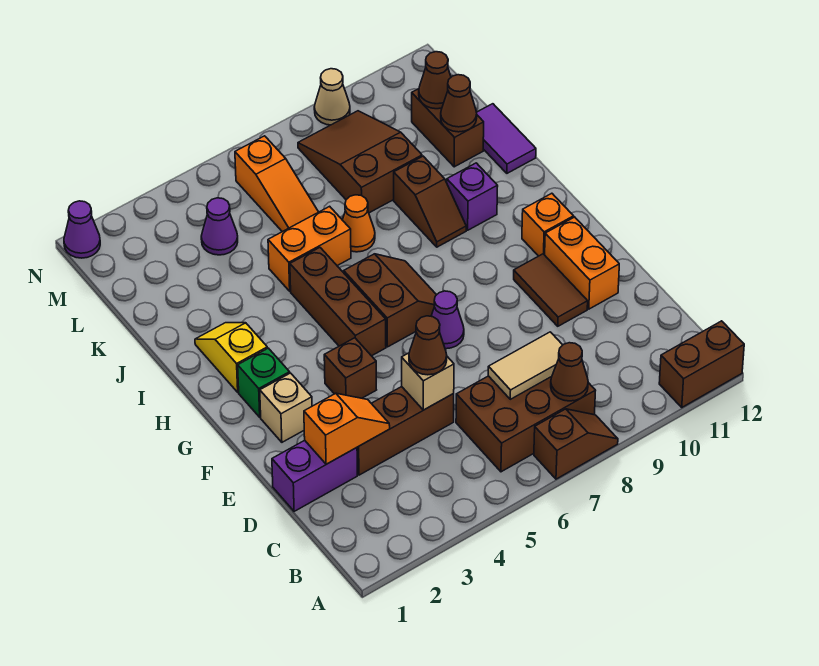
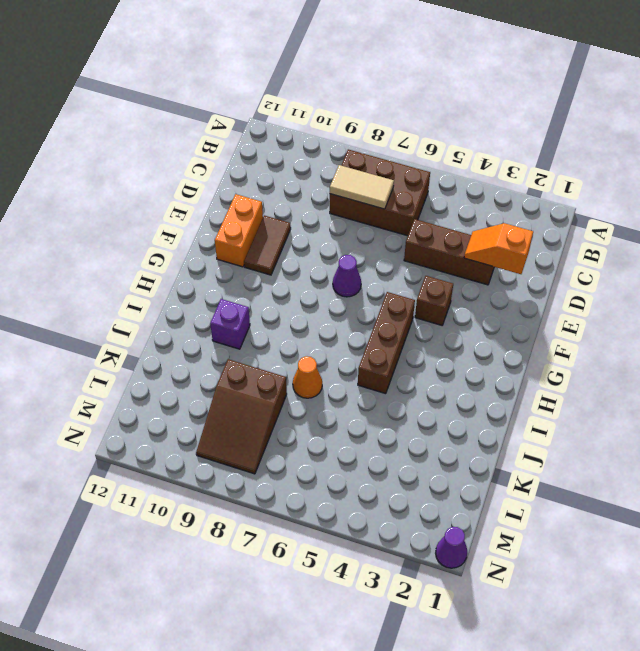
none -> brown 1x2 slope [534,409,618,479]
none -> brown 1x2 brick [659,321,744,407]
none -> purple 1x2 brick [272,440,357,511]
none -> tan 1x1 brick [260,373,312,442]

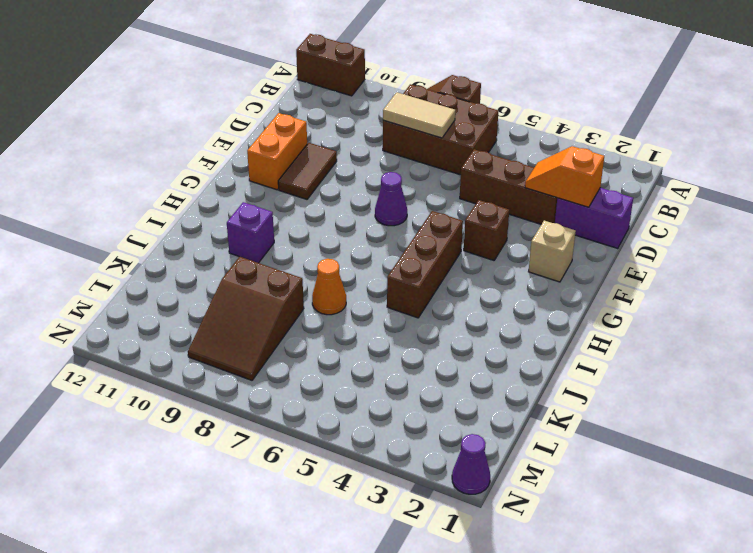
none -> green 1x1 brick [238,348,290,417]
none -> brown 2x2 slope [344,254,436,347]
none -> orange 1x1 brick [522,193,574,256]
none -> yellow 1x2 slope [195,323,267,392]

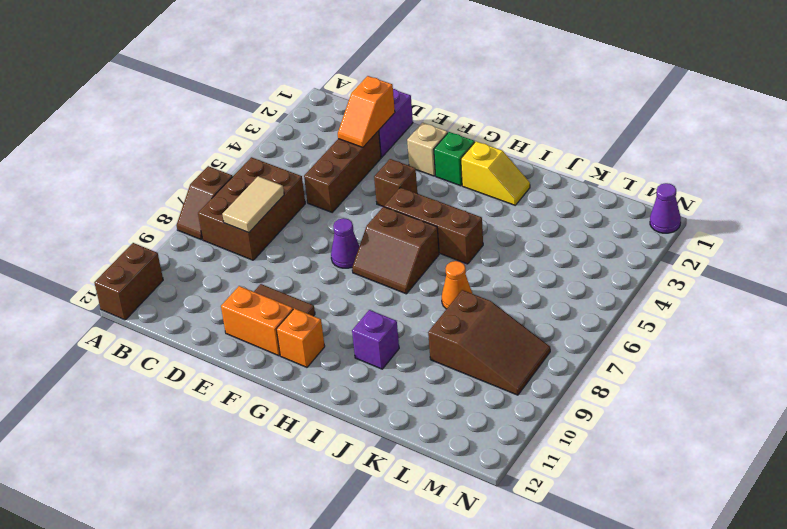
none -> brown 1x2 slope [394,156,466,247]
none -> orange 1x2 brick [268,206,351,291]
none -> purple 1x2 tile [476,104,536,173]
none -> orange 1x3 slope [235,136,318,232]

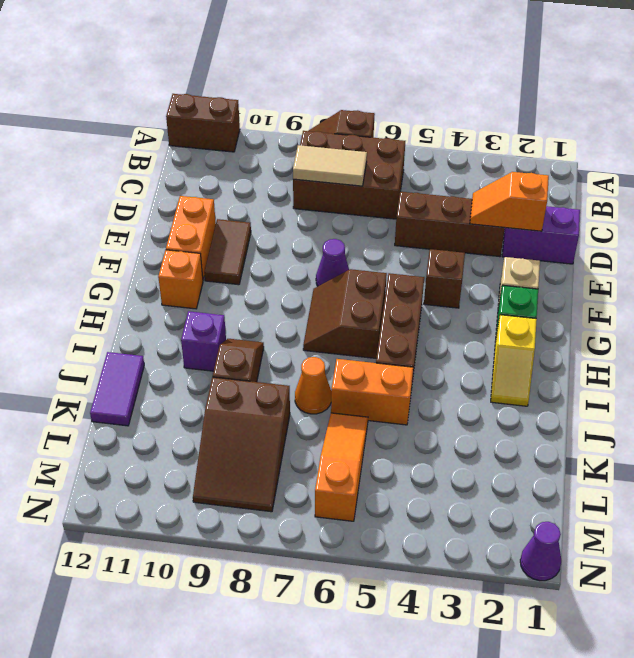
none -> brown 1x2 brick [412,89,484,167]
none -> purple 1x1 cone [201,198,238,255]
none -> tan 1x1 cone [314,69,350,125]
none -> brown 1x1 cone [551,343,588,401]

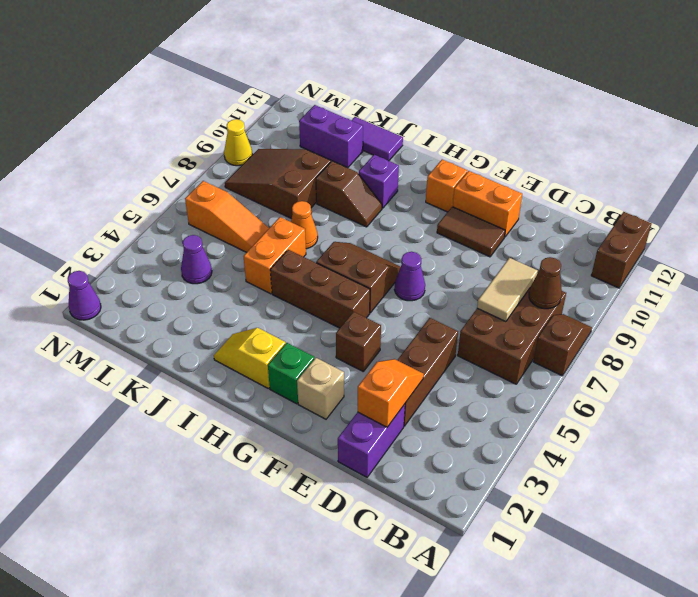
purple 1x2 brick [299,105,363,168] -> brown 1x2 brick [412,89,484,167]
yellow 1x1 cone [224,119,252,166] -> tan 1x1 cone [314,69,350,125]
none -> tan 1x1 brick [402,353,454,410]
none -> brown 1x1 cone [441,75,477,132]
none -> brown 1x1 cone [419,52,451,109]
none -> brown 1x1 cone [409,316,447,375]

